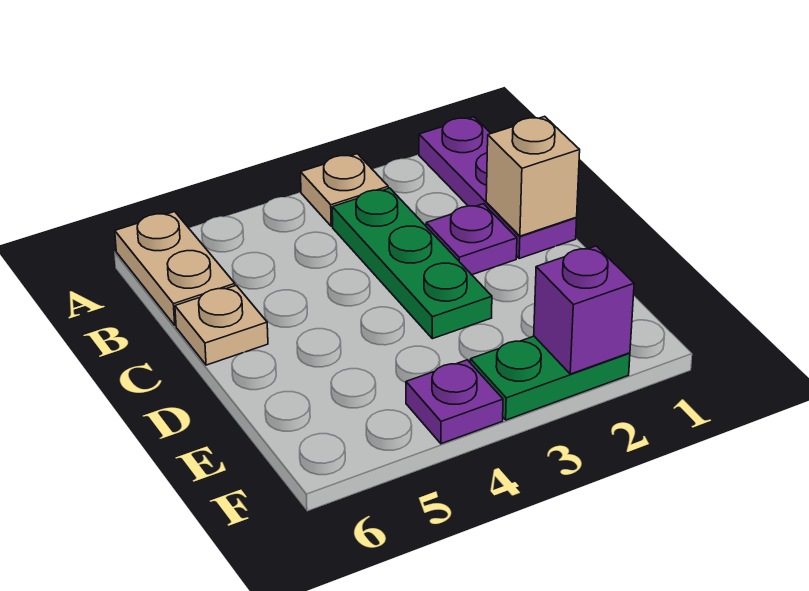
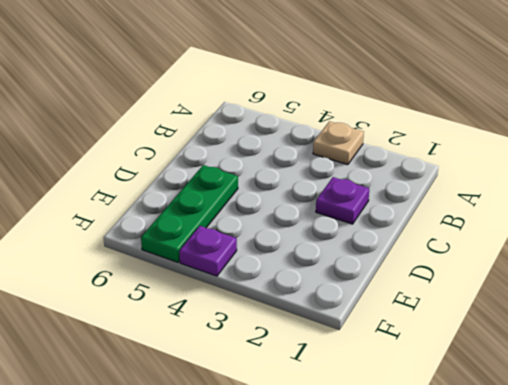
green 1x3 plate [141,165,238,262] -> green 1x3 plate moved to [332,188,492,339]
none -> purple 1x3 plate [419,117,577,258]
none -> tan 1x2 plate [115,212,235,325]

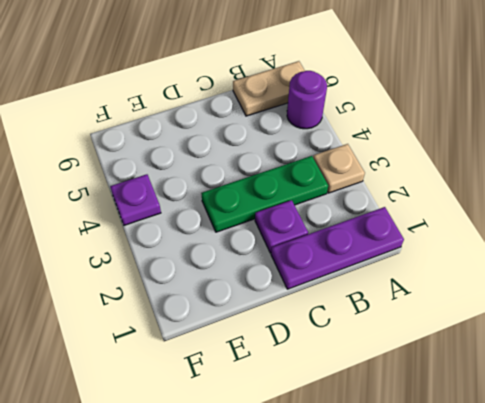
purple 1x1 round brick [287,71,327,129] -> none
none -> tan 1x1 plate [175,285,268,365]
none -> green 1x2 plate [470,336,630,420]

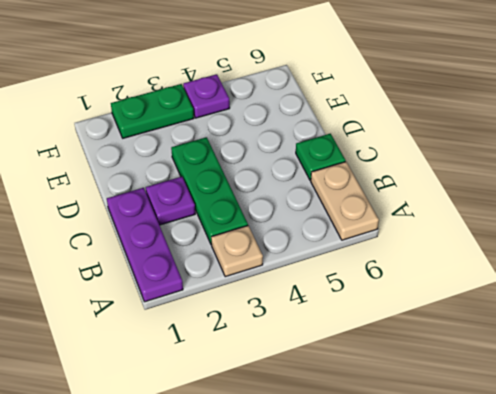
green 1x1 plate [296,134,346,180] -> tan 1x1 plate [175,285,268,365]
none -> tan 1x1 brick [486,116,580,236]
none -> purple 1x1 brick [534,246,634,374]

